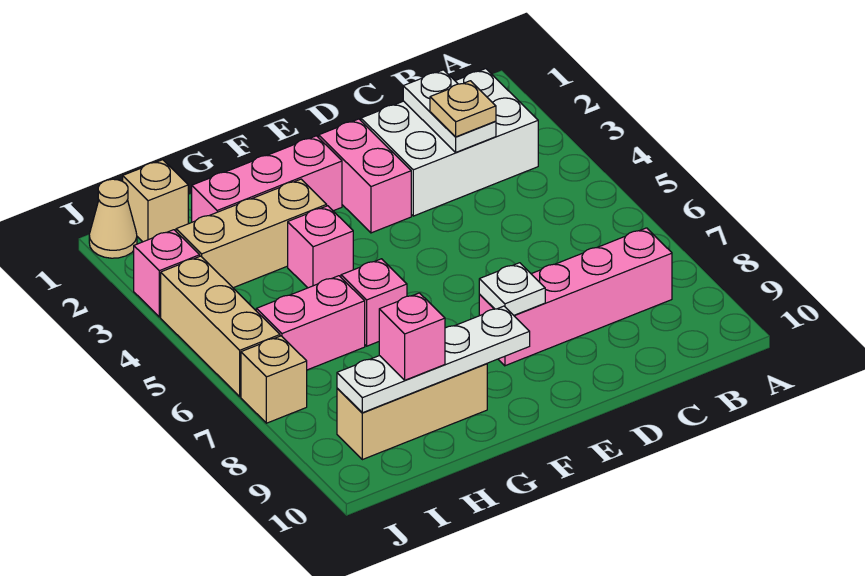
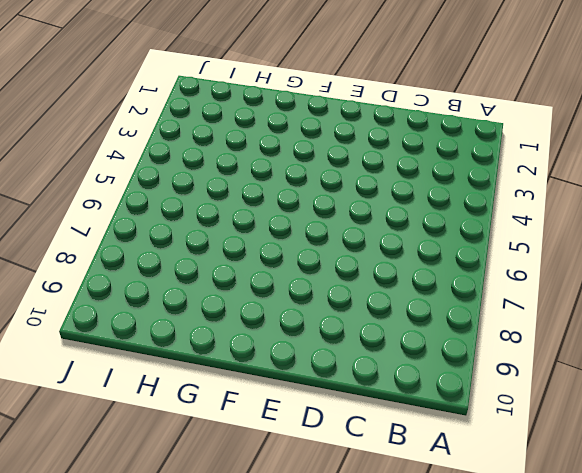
none -> white 2x3 brick [361,69,538,216]
none -> pink 1x4 brick [479,228,672,366]
none -> pink 1x2 brick [319,119,411,233]

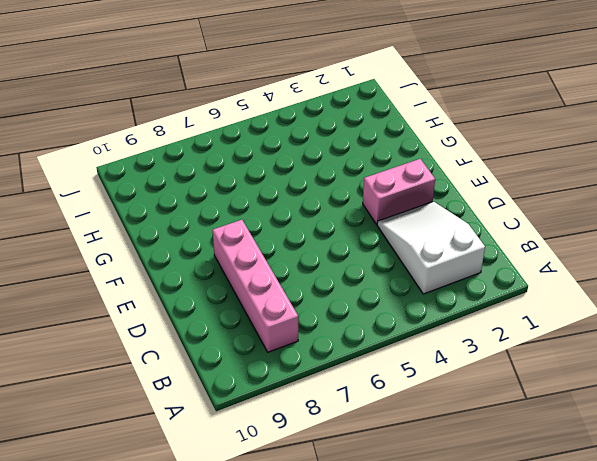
white 2x3 slope [377,202,485,294] -> white 2x3 brick [361,69,538,216]
none -> pink 1x3 brick [192,136,342,222]
none -> tan 1x3 brick [176,179,327,288]
none -> pink 1x1 brick [288,206,353,288]

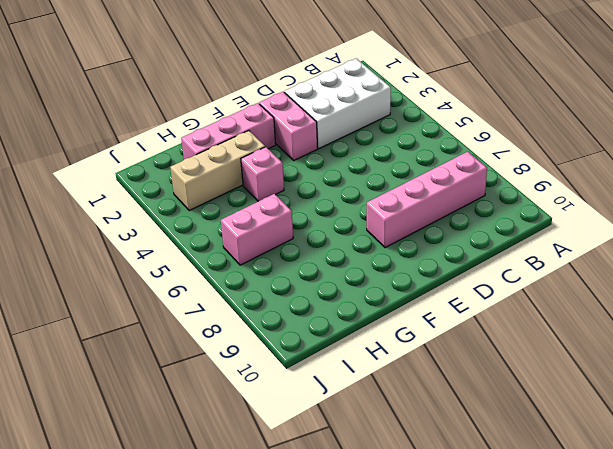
none -> pink 1x1 brick [341,259,407,346]
none -> tan 1x3 brick [337,364,487,460]
none -> tan 1x1 brick [123,160,188,242]

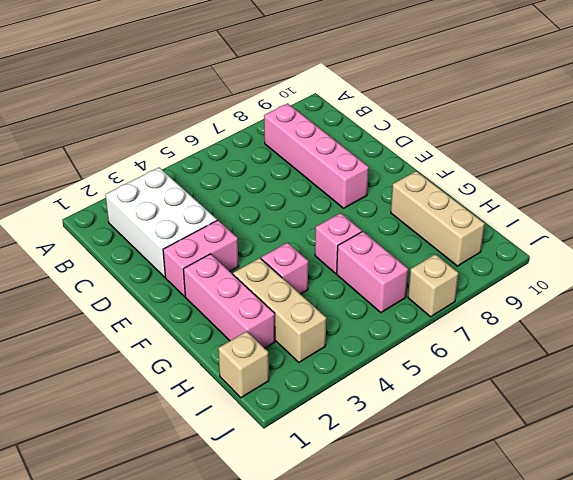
none -> tan 1x1 cone [89,179,137,258]
none -> pink 1x1 brick [134,230,200,317]
none -> tan 1x3 brick [161,256,280,396]

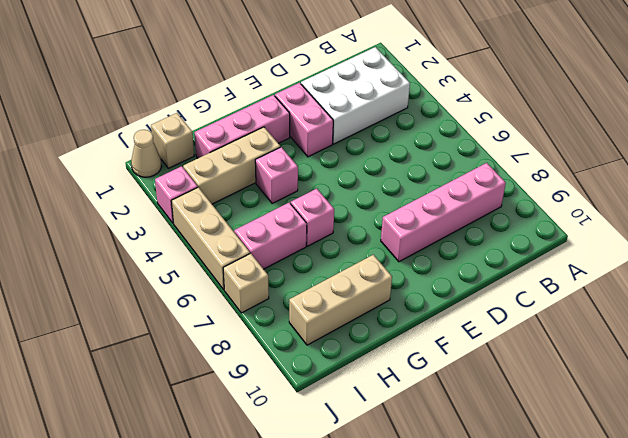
none -> white 1x2 plate [403,70,496,152]
none -> white 1x1 plate [479,263,545,315]
none -> white 1x4 plate [337,306,530,413]

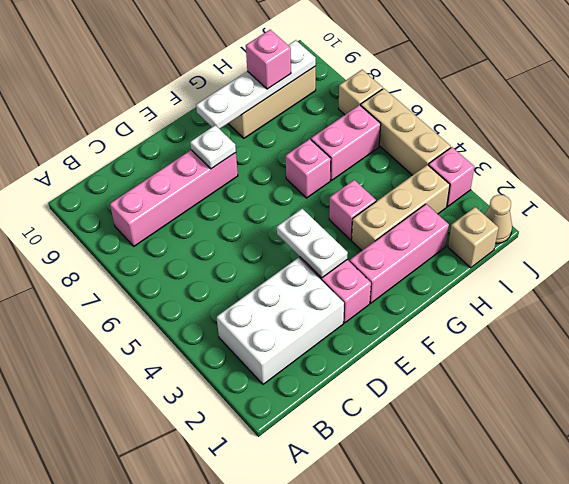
white 1x2 plate [277,209,348,278] -> white 1x2 plate moved to [403,70,496,152]
none -> tan 1x1 plate [430,81,496,137]

